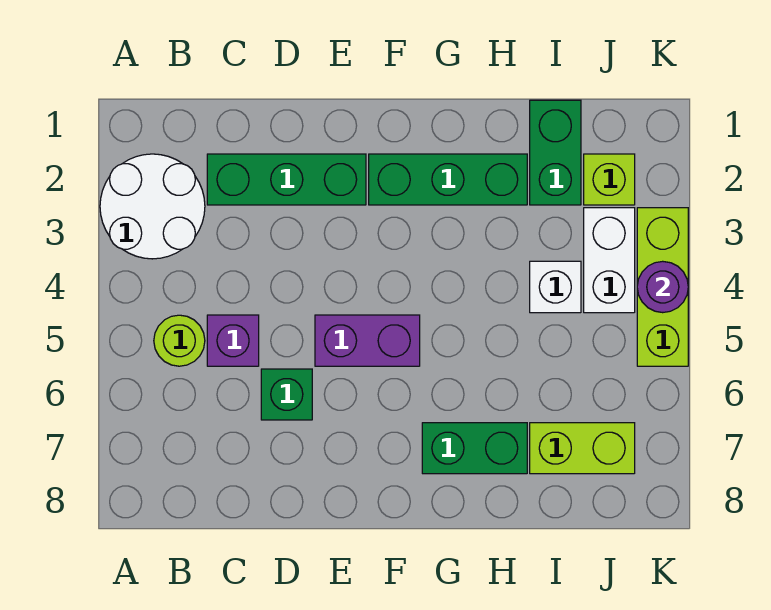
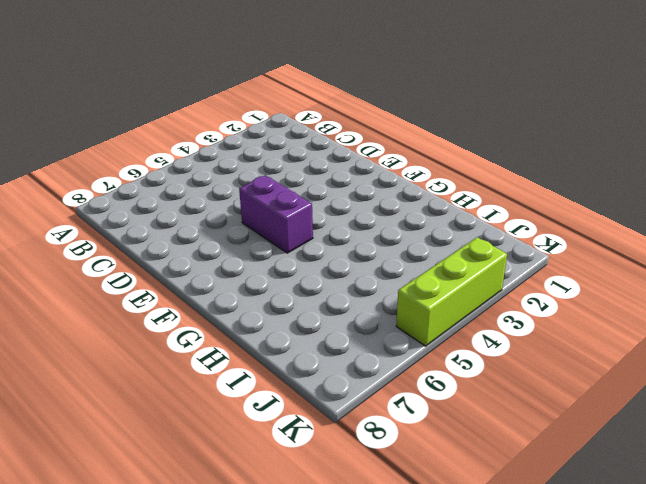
none -> white 2x2 round brick [100,154,205,259]
none -> lime 1x1 round brick [154,315,205,366]
none -> green 1x3 brick [207,154,366,205]

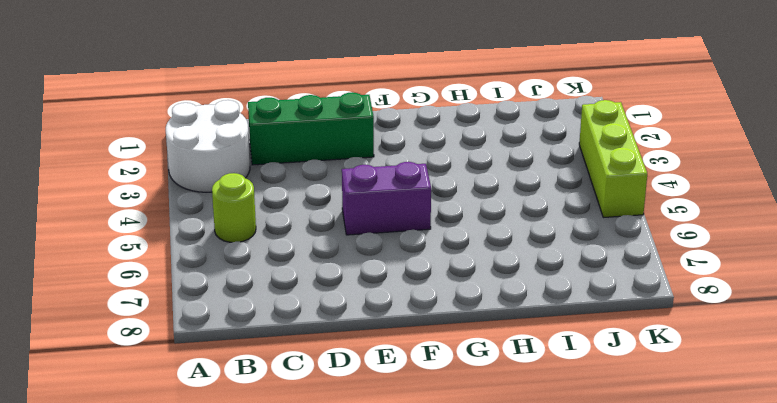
none -> purple 1x1 brick [207,315,259,366]
none -> green 1x1 brick [261,369,312,420]
none -> green 1x3 brick [369,154,527,205]

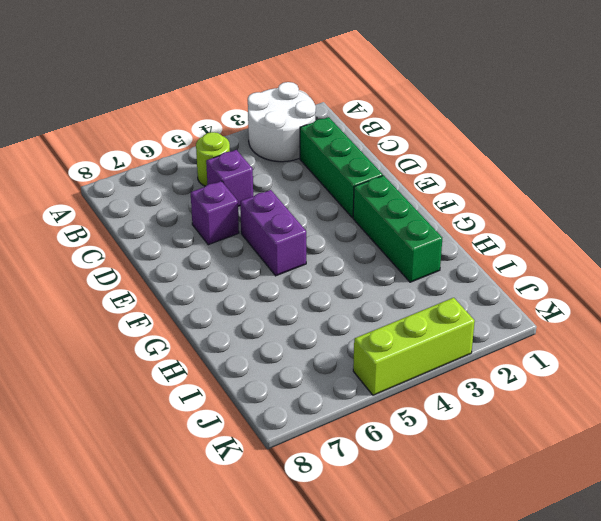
purple 1x1 brick [191,181,239,245] -> green 1x1 brick [261,369,312,420]
none -> green 1x2 brick [422,423,527,474]
none -> green 1x2 brick [530,100,581,205]
none -> white 1x1 brick [530,261,581,313]

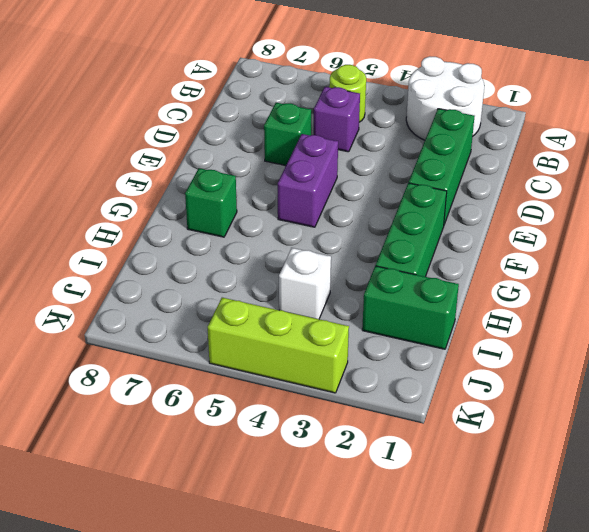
green 1x1 brick [185,168,237,237] -> green 1x2 brick [422,423,527,474]
none -> lime 1x2 brick [530,423,635,474]
none -> lime 1x1 brick [584,154,635,205]
none -> white 1x2 brick [584,208,635,313]

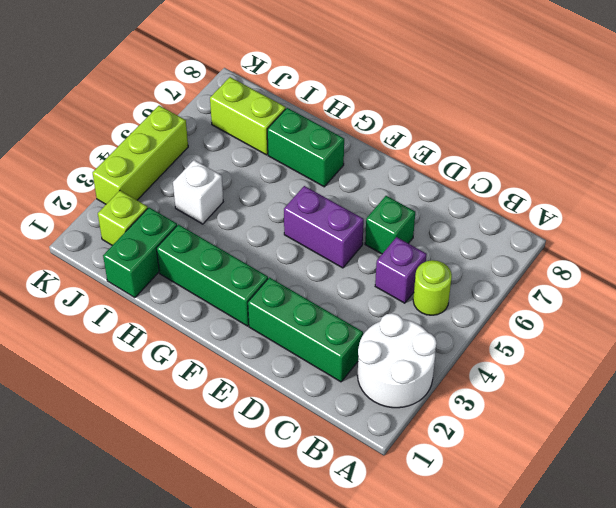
none -> white 1x2 brick [584,208,635,313]
none -> purple 1x1 round brick [637,261,688,313]

